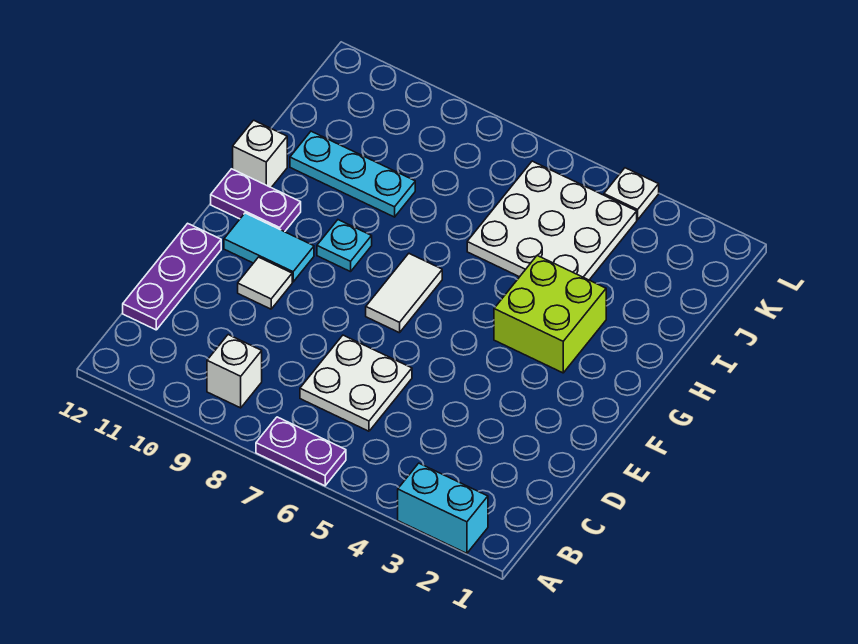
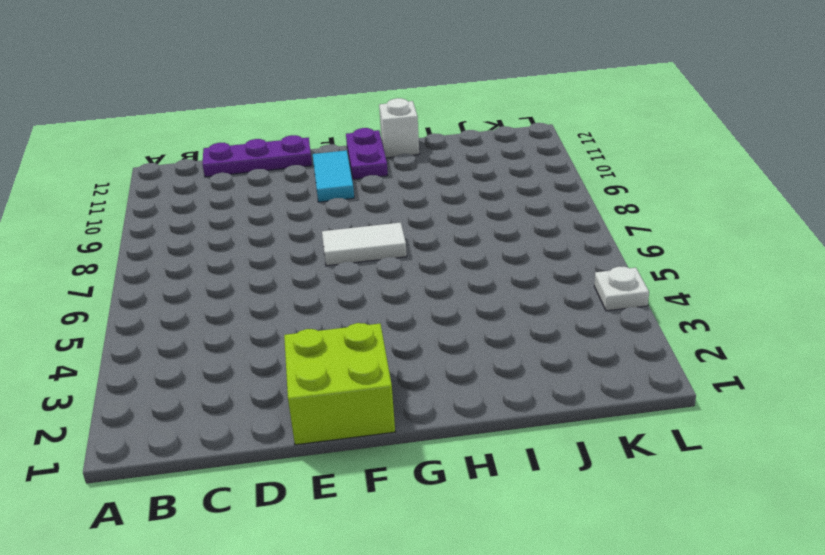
lime 2x2 brick [284,323,395,445] -> lime 2x2 brick moved to [494,256,606,373]
none -> cyan 1x2 brick [398,463,488,553]
none -> purple 1x2 plate [256,417,346,486]
none -> white 1x1 brick [207,335,262,408]

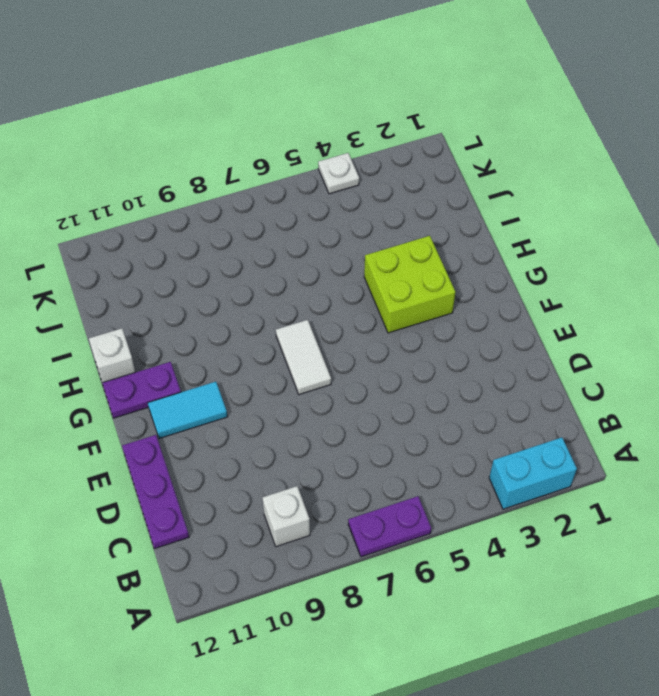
none -> white 2x2 plate [300,335,412,431]
none -> white 1x1 tile [238,257,292,309]
none -> cyan 1x1 plate [317,220,372,272]

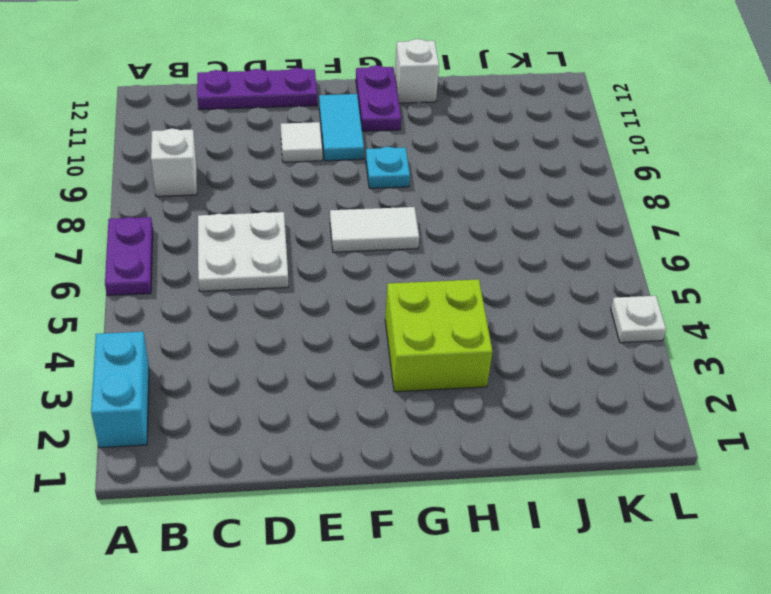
none -> white 3x3 plate [467,161,637,280]
none -> cyan 1x3 plate [290,131,415,217]

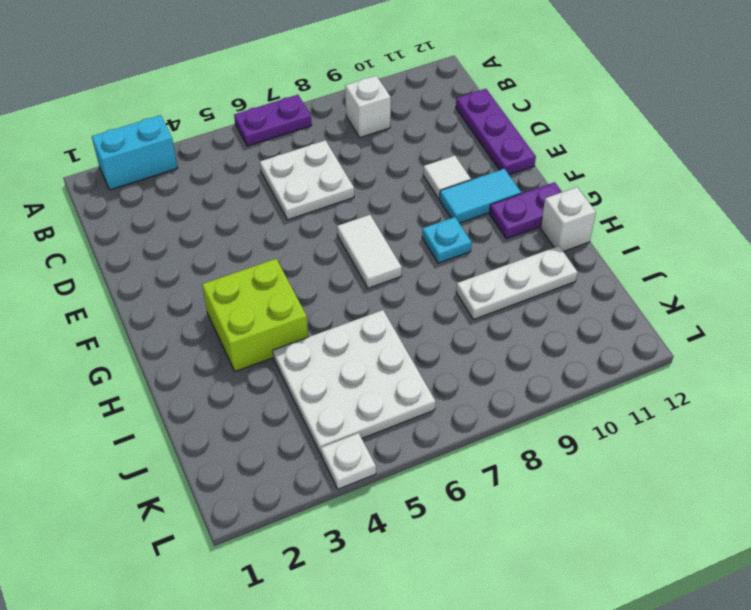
white 1x3 plate [456,246,578,320] -> cyan 1x3 plate [290,131,415,217]

